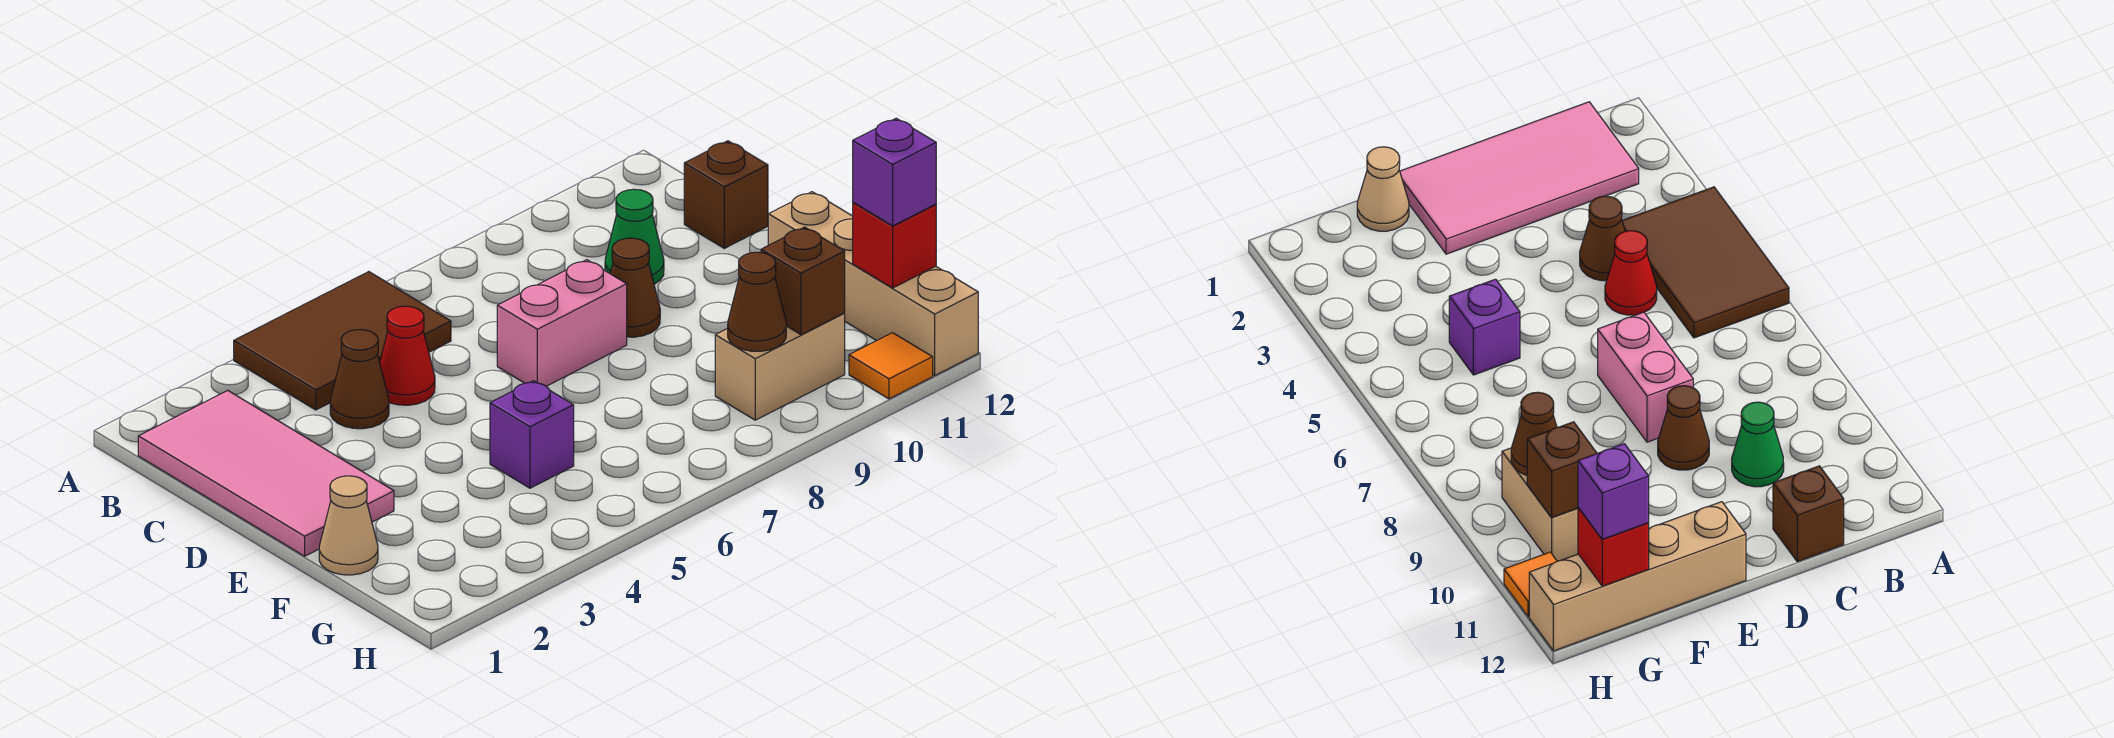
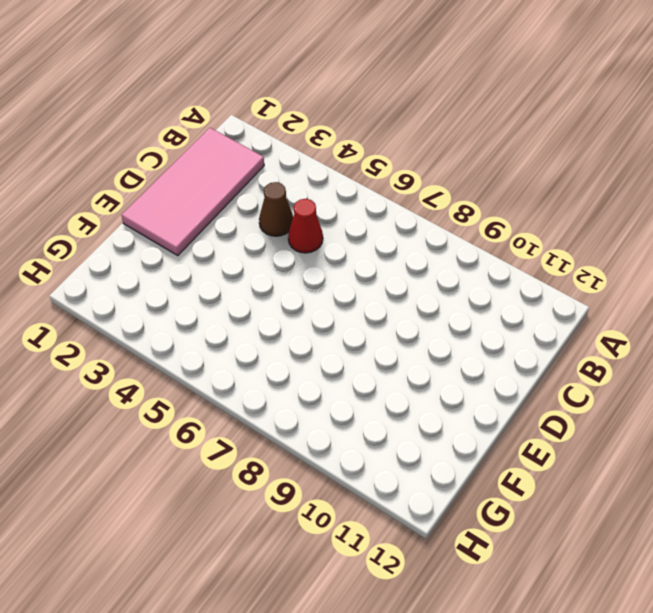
none -> brown 2x3 tile [234,272,451,410]
none -> green 1x1 cone [605,189,664,284]
none -> brown 1x1 brick [684,141,768,248]

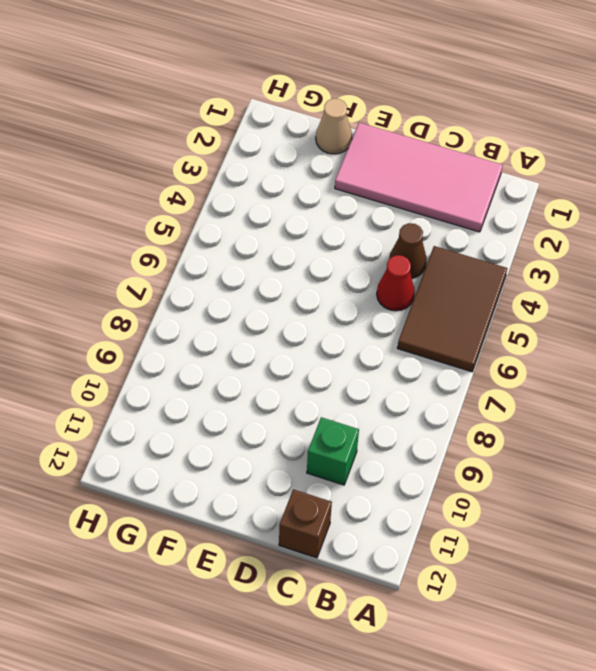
green 1x1 brick [307,417,359,485] -> green 1x1 cone [605,189,664,284]
none -> pink 1x2 brick [497,260,627,386]
none -> brown 1x1 cone [610,238,660,337]
none -> tan 1x4 brick [768,192,978,375]

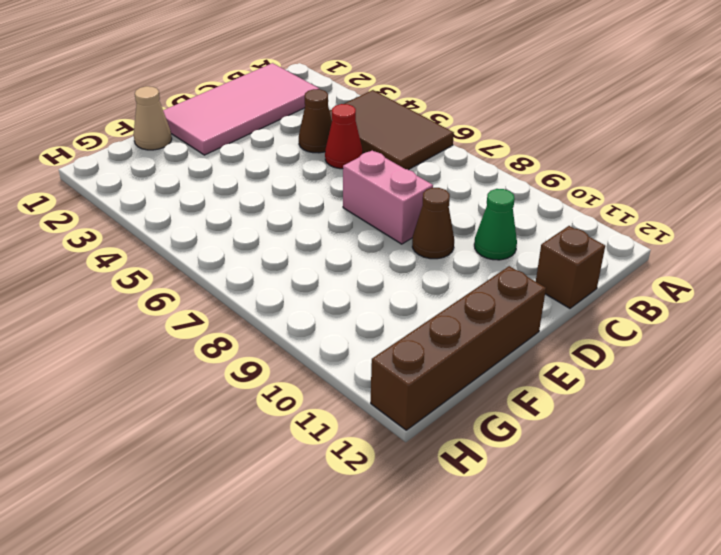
brown 1x4 brick [371,266,546,430] -> tan 1x4 brick [768,192,978,375]
none -> purple 1x1 brick [490,381,574,488]
none -> tan 1x2 brick [715,313,845,420]
none -> orange 1x1 tile [849,333,933,399]

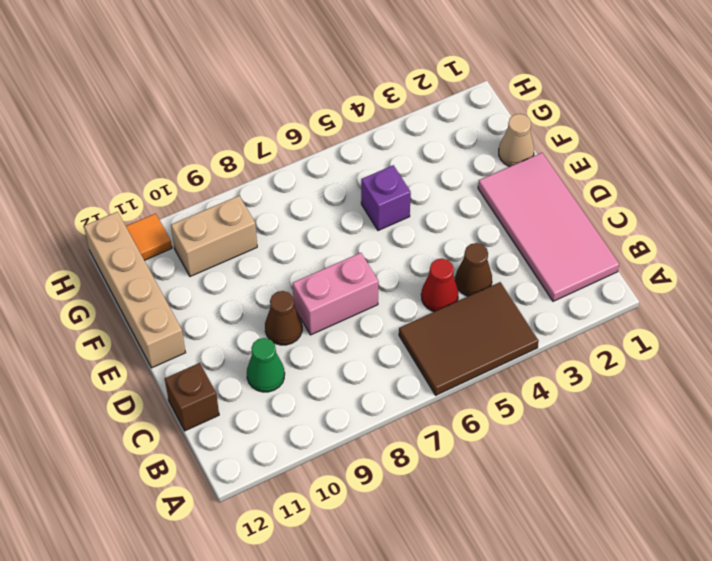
none -> brown 1x1 cone [728,252,786,351]
none -> brown 1x1 brick [761,227,845,335]
none -> red 1x1 brick [853,202,936,288]

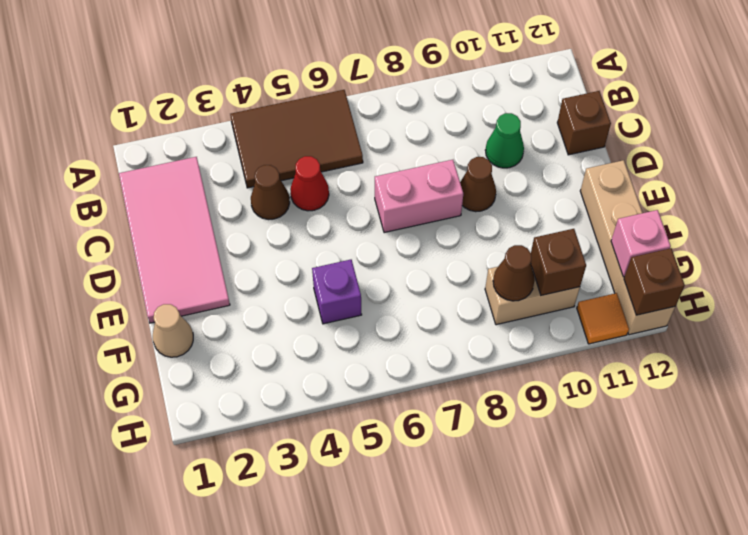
pink 1x1 brick [611,210,671,277] -> red 1x1 brick [853,202,936,288]
brown 1x1 brick [624,248,685,315] -> none
none -> purple 1x1 brick [853,118,936,226]

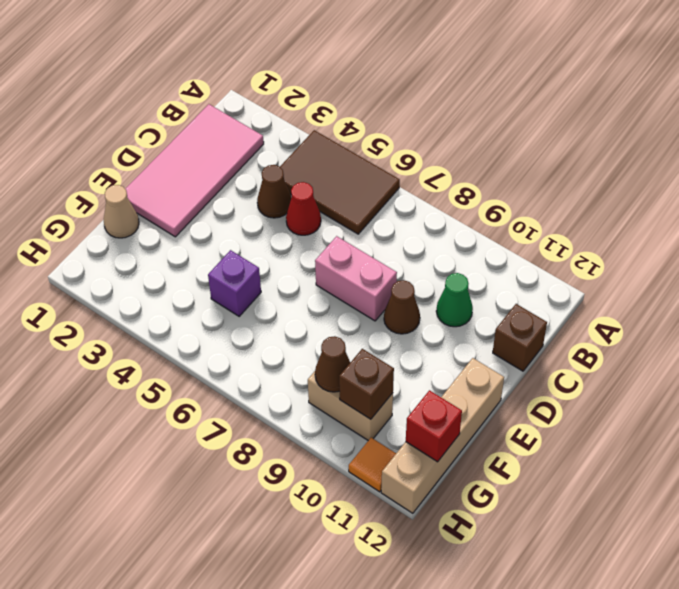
none -> purple 1x1 brick [853,118,936,226]

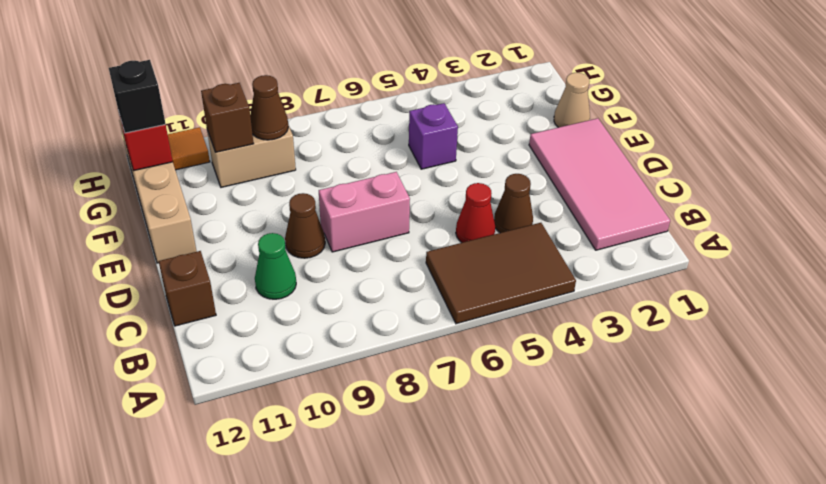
black 1x1 brick [109,60,165,133] -> purple 1x1 brick [853,118,936,226]

